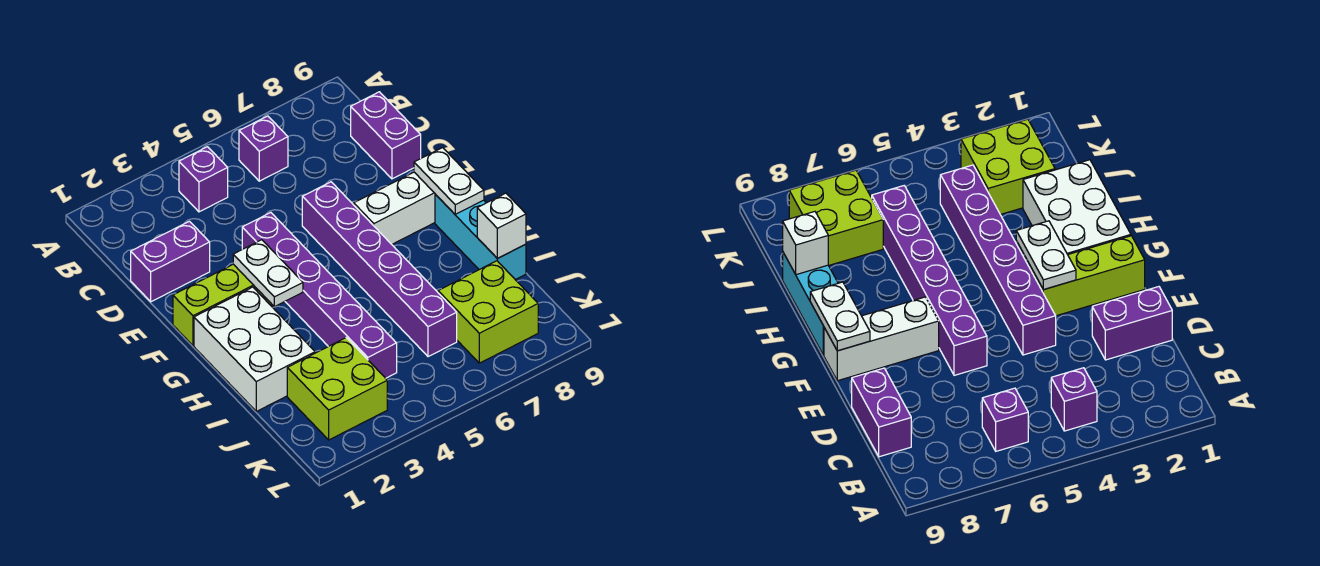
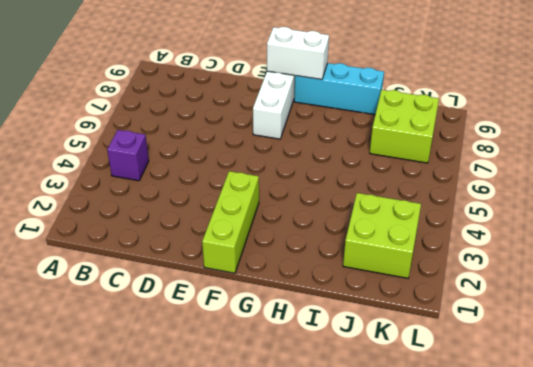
white 1x2 brick [267,27,329,79] -> white 1x2 plate [414,148,484,214]
none -> purple 1x1 brick [239,116,288,181]
none -> purple 1x2 brick [351,92,421,179]
none -> purple 1x2 brick [131,221,210,302]

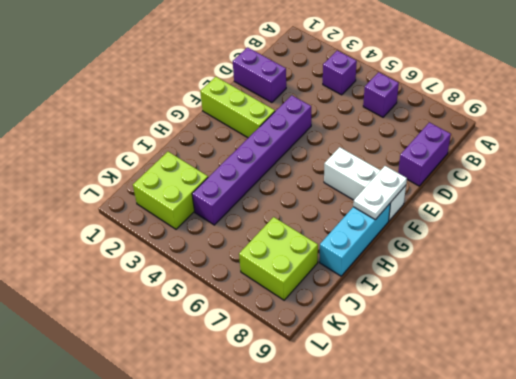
none -> purple 1x6 brick [302,182,457,357]
none -> white 2x3 brick [194,287,315,411]
none -> white 1x2 plate [233,240,303,307]

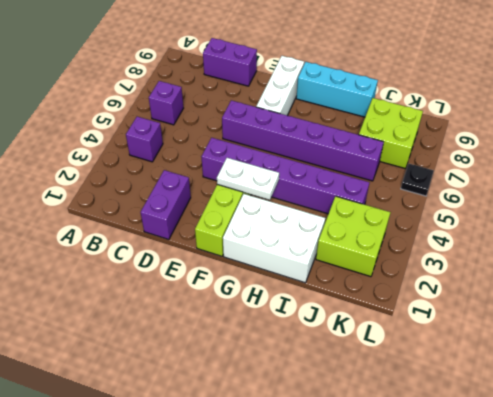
black 1x1 plate [401,164,434,196] -> none
none -> white 1x2 plate [414,148,484,214]
none -> white 1x1 brick [477,193,526,258]

